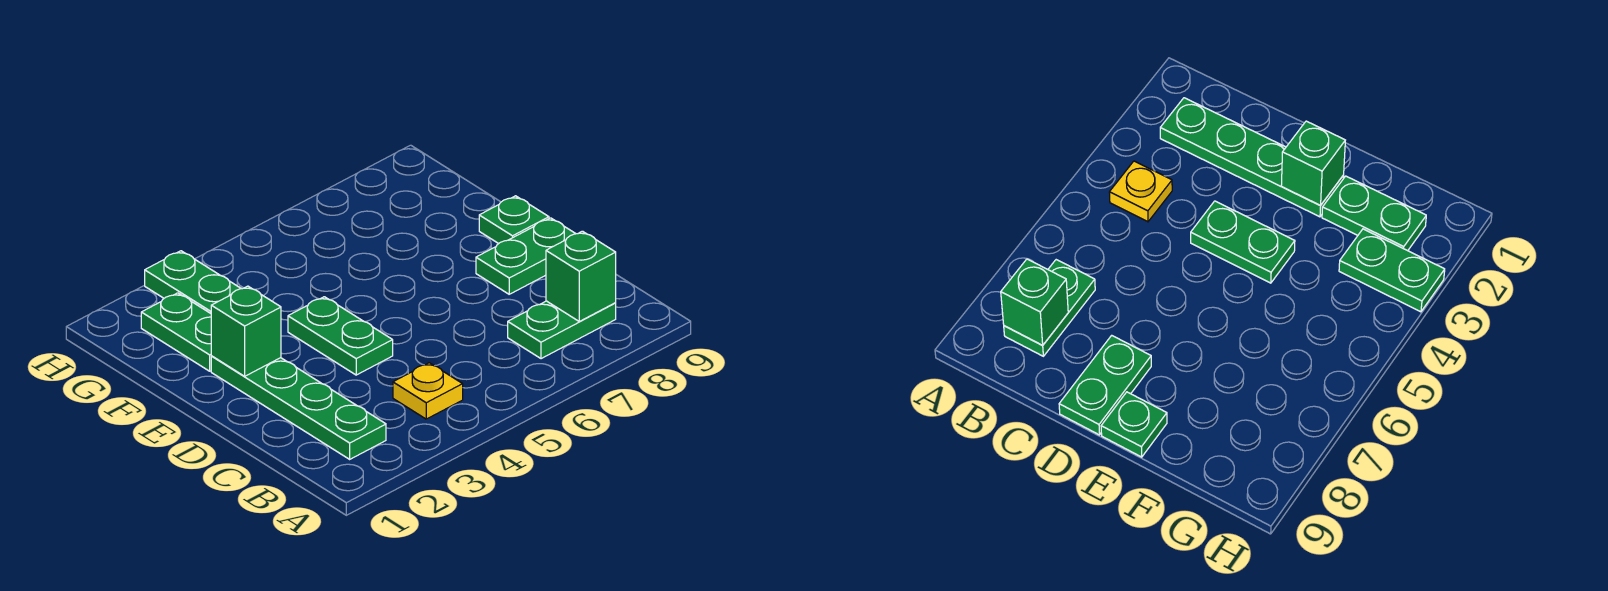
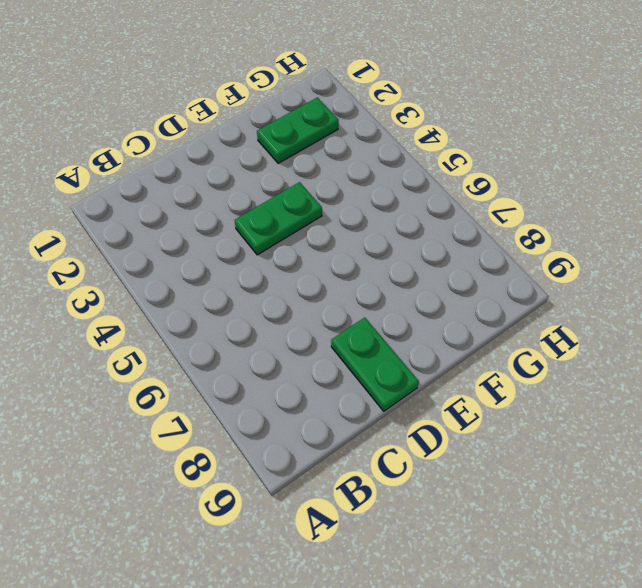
none -> green 1x4 plate [211,356,386,459]
none -> yellow 1x1 plate [393,363,463,419]

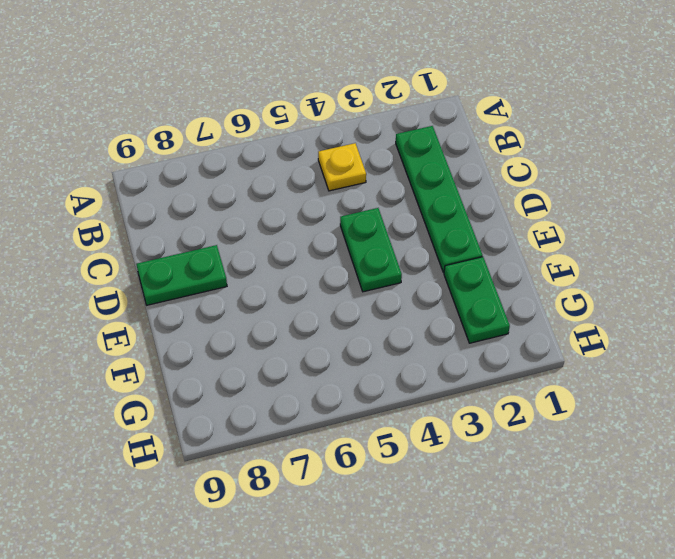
none -> green 1x2 plate [508,301,616,359]
none -> green 1x1 plate [479,196,549,244]

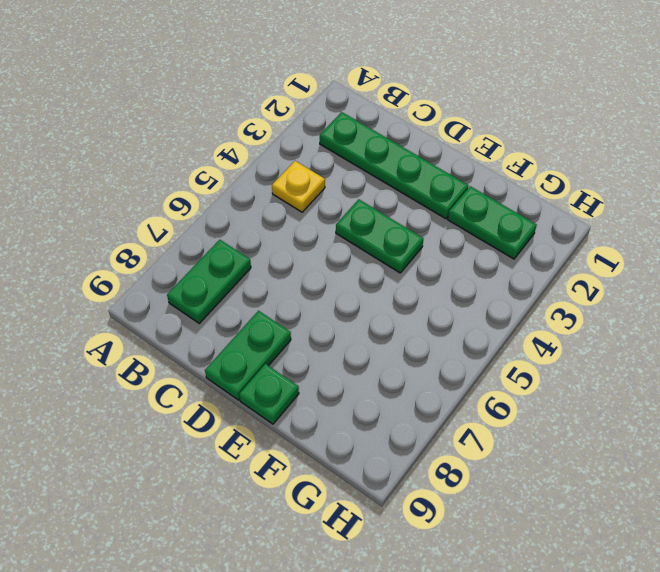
none -> green 1x2 plate [145,251,241,313]
none -> green 1x1 brick [546,231,616,321]

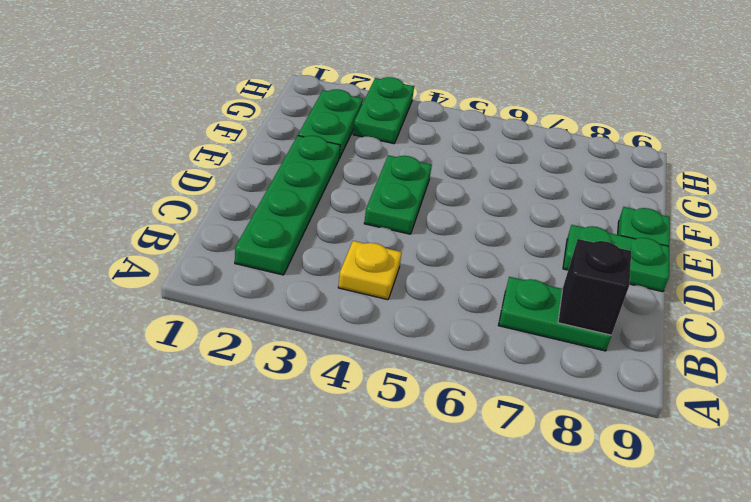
black 1x1 brick [558,239,631,335] -> green 1x1 brick [546,231,616,321]
none -> green 1x1 brick [211,286,281,376]

